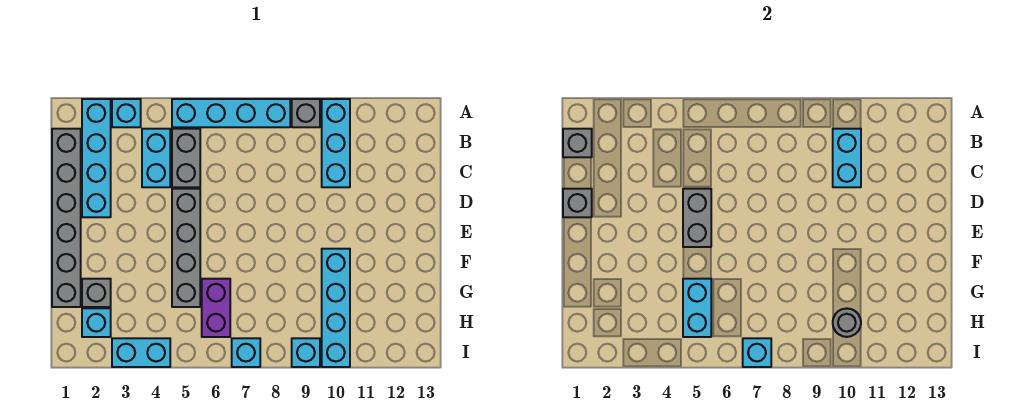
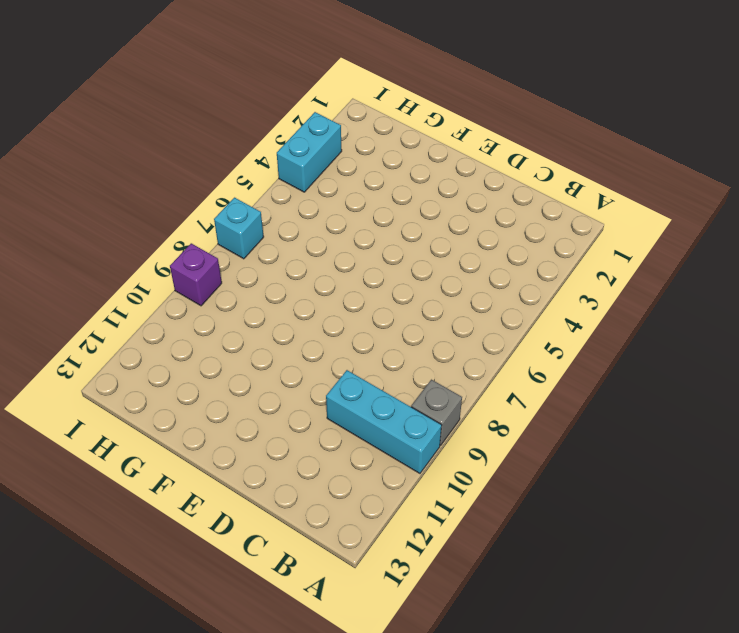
purple 1x1 brick [170,243,222,306] -> cyan 1x1 brick [292,338,320,367]
none -> cyan 1x4 brick [82,99,111,217]
none -> cyan 1x1 brick [112,99,141,127]
none -> cyan 1x4 brick [172,99,290,127]

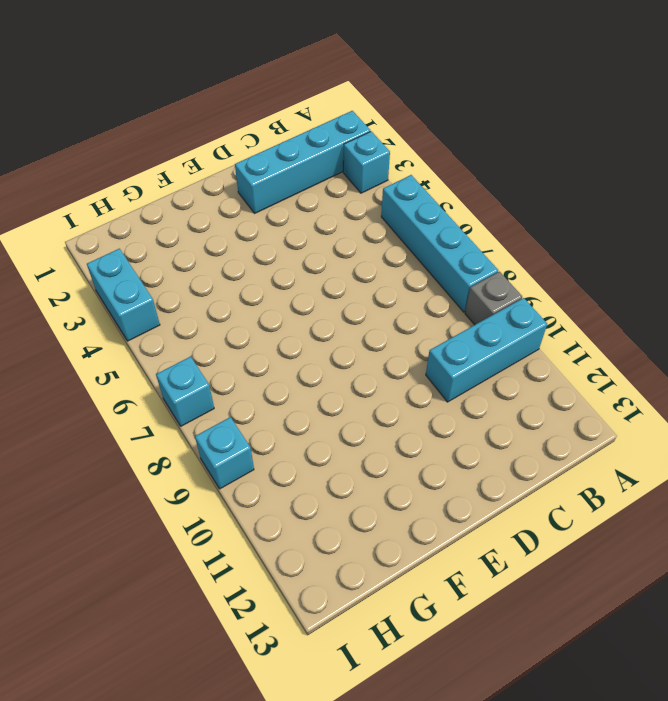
none -> grey 1x6 brick [52,129,81,307]
none -> cyan 1x2 brick [142,129,170,187]
none -> grey 1x2 brick [172,129,200,187]

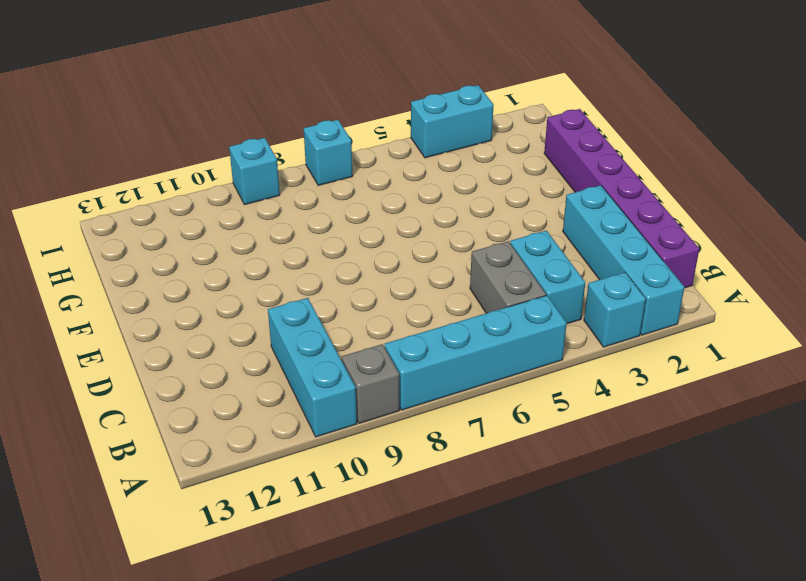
purple 1x6 brick [544,109,699,288] -> grey 1x6 brick [52,129,81,307]
none -> grey 1x4 brick [172,189,200,307]
none -> cyan 1x4 brick [322,249,350,367]
none -> grey 1x1 brick [82,279,111,307]

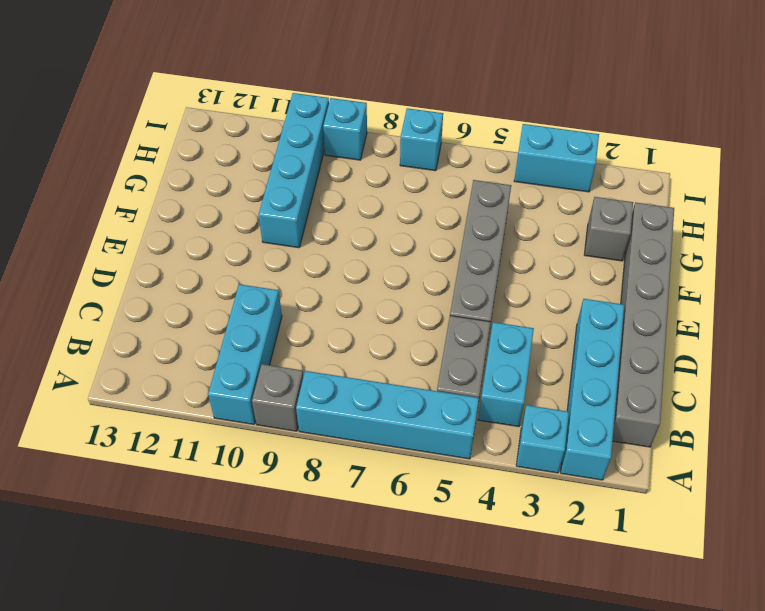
none -> purple 1x2 brick [202,279,230,337]
none -> cyan 1x1 brick [82,308,111,337]
none -> grey 1x1 brick [563,129,592,157]

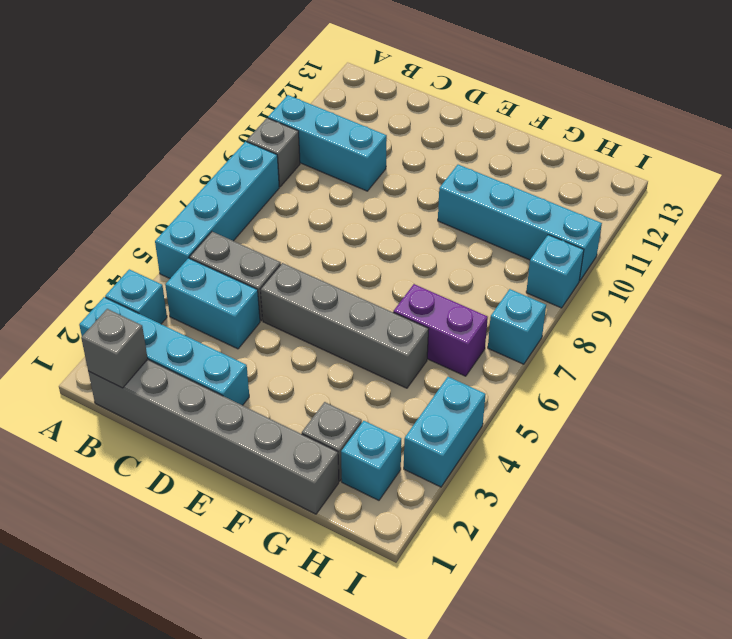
none -> cyan 1x2 brick [833,129,861,187]
none -> grey 1x1 brick [563,189,592,217]
none -> grey 1x2 brick [683,189,711,247]

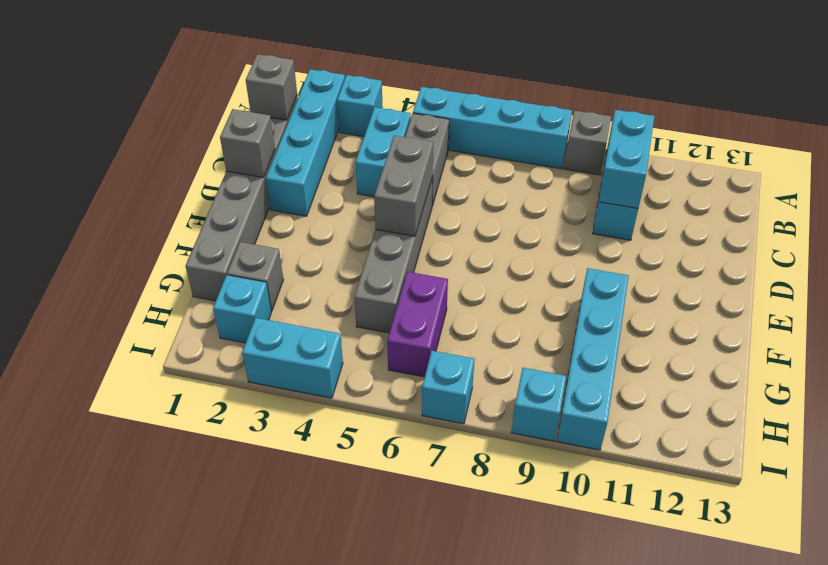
none -> cyan 1x2 brick [683,279,711,337]
none -> grey 1x1 round brick [833,309,861,337]
none -> cyan 1x1 brick [743,338,771,367]

